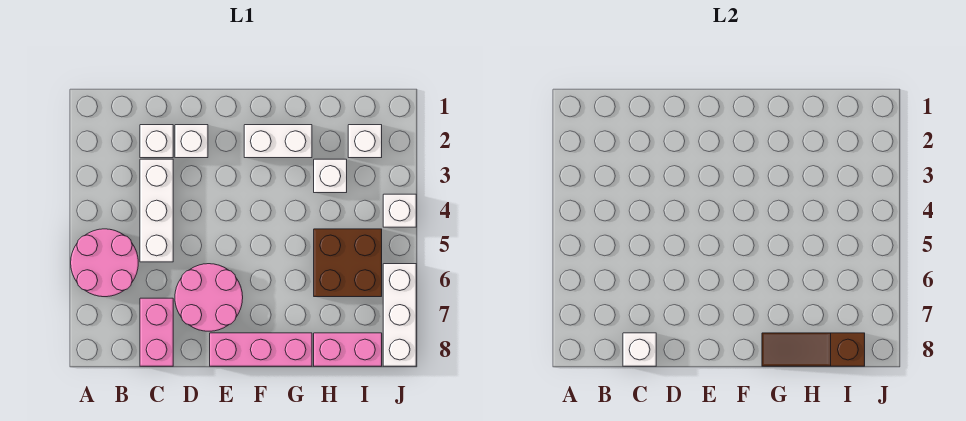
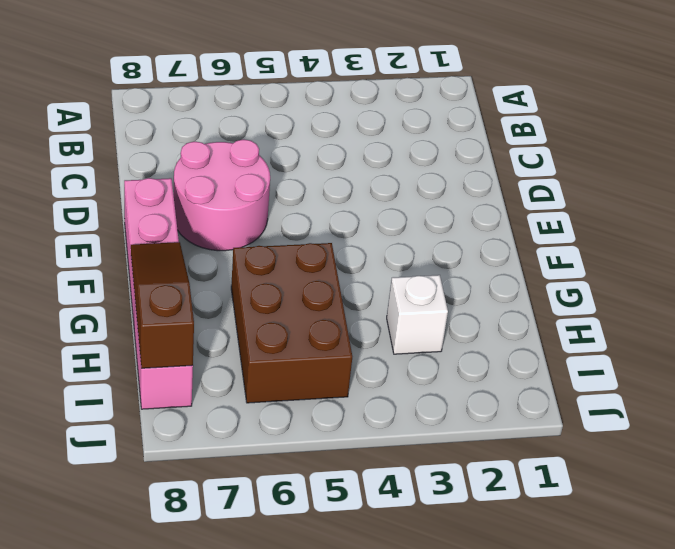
brown 2x3 brick [231,243,352,403] -> brown 2x2 brick [314,229,382,297]
none -> pink 2x2 round brick [71,229,138,297]
none -> white 1x1 brick [140,125,173,158]
none -> white 1x3 brick [140,159,173,262]

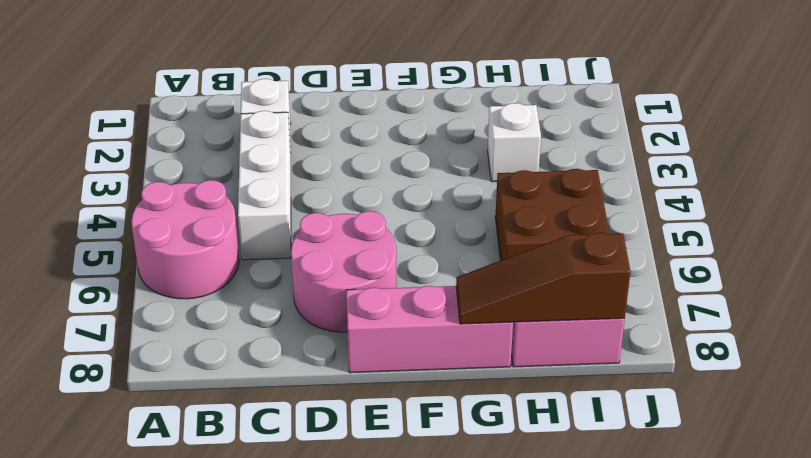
none -> pink 1x2 brick [140,298,173,366]
none -> white 1x1 brick [175,125,208,158]
none -> white 1x2 brick [244,125,312,158]

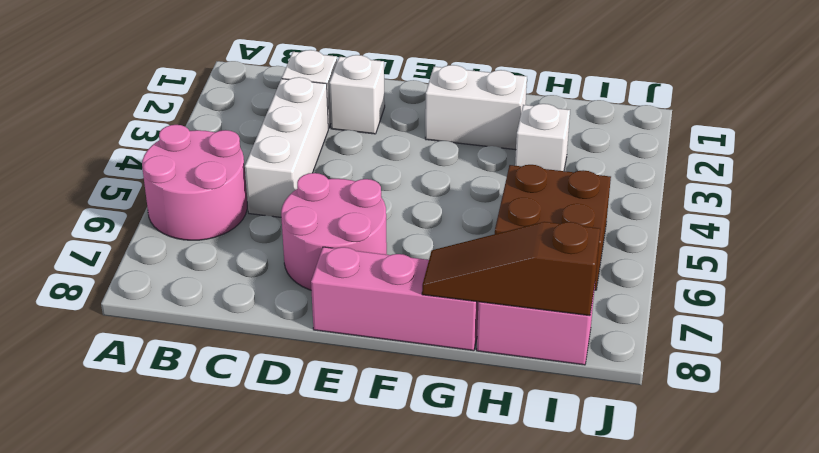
none -> pink 1x2 brick [140,298,173,366]
none -> white 1x1 brick [348,125,382,158]
none -> white 1x1 brick [383,194,416,227]

